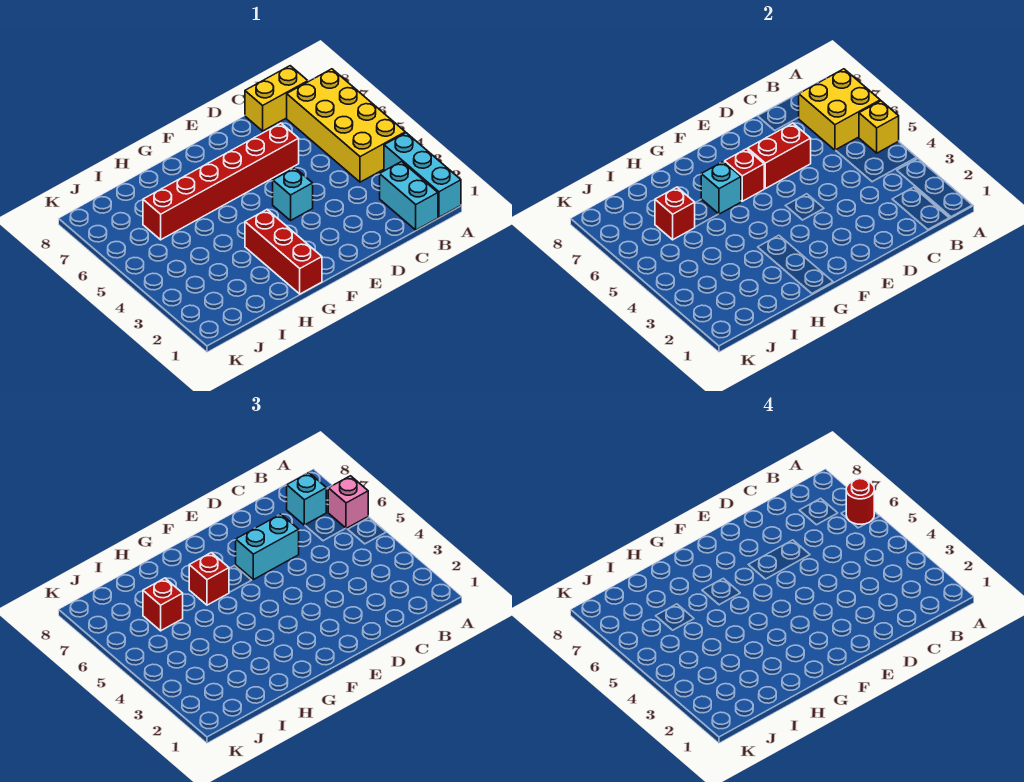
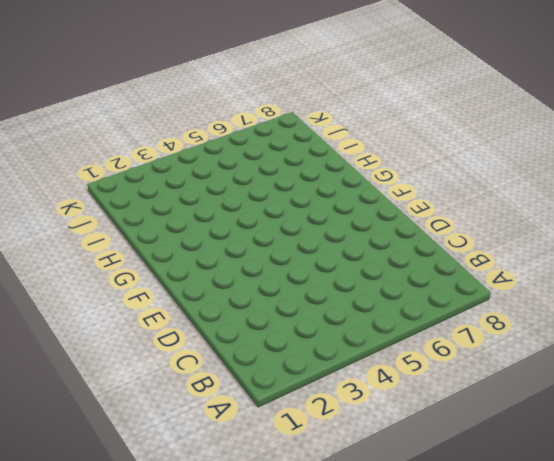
none -> cyan 1x3 brick [384,133,461,217]
none -> yellow 2x4 brick [287,69,405,182]
none -> cyan 1x2 brick [380,162,438,230]

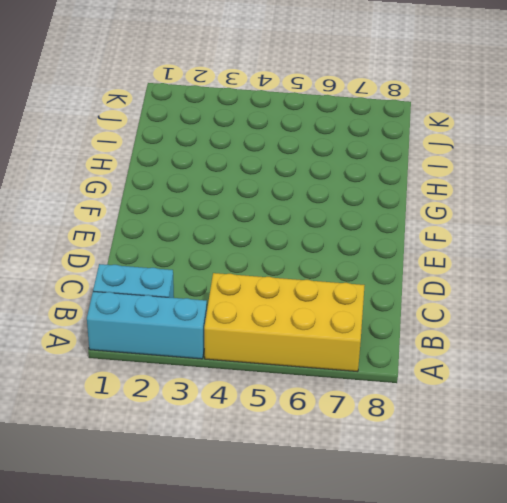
none -> yellow 1x2 brick [245,66,308,131]
none -> red 1x6 brick [143,123,299,240]
none -> cyan 1x1 brick [273,168,313,220]

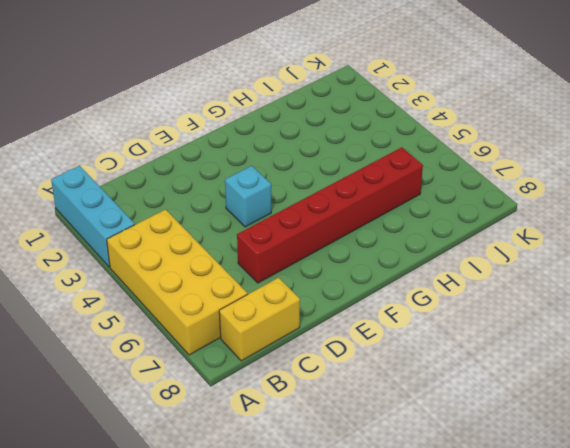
none -> cyan 1x2 brick [380,162,438,230]
none -> red 1x3 brick [245,210,322,294]
none -> yellow 1x1 brick [859,101,899,153]

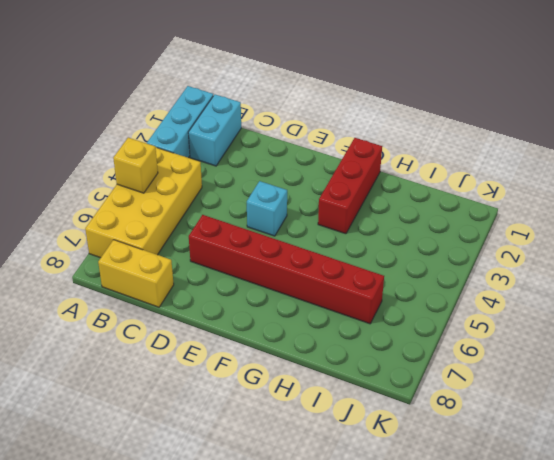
none -> yellow 2x2 brick [798,69,880,150]
none -> red 1x2 brick [748,123,811,189]
none -> red 1x1 brick [725,149,764,201]

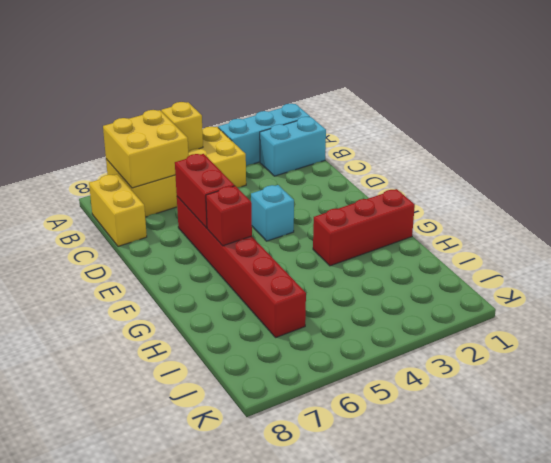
none -> cyan 1x1 brick [701,162,741,214]
none -> red 1x1 brick [655,187,695,240]
none -> pink 1x1 brick [328,476,368,528]

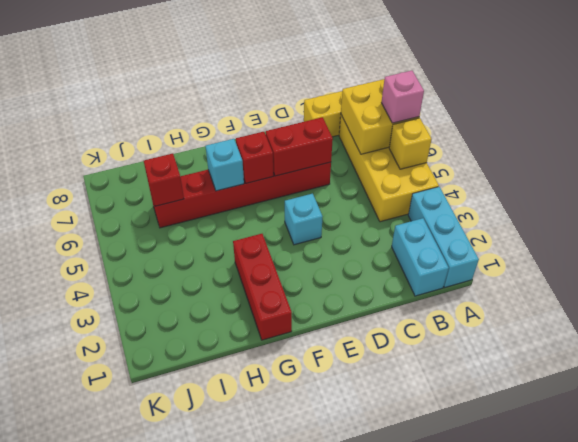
none -> cyan 1x1 brick [287,473,326,525]
none -> cyan 1x2 brick [236,514,299,580]
none -> red 1x1 brick [189,553,229,605]

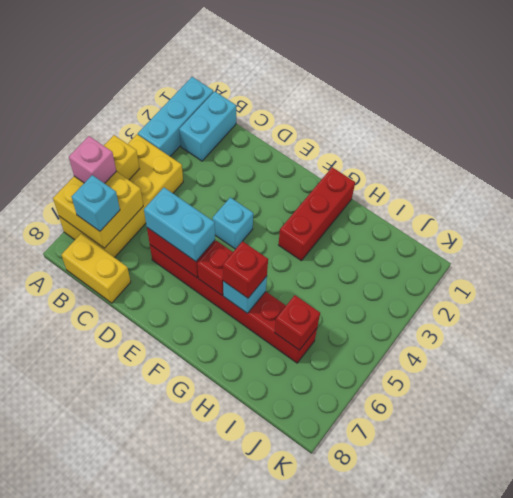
none -> red 1x1 brick [143,578,183,631]
none -> red 1x1 round brick [846,479,874,524]

